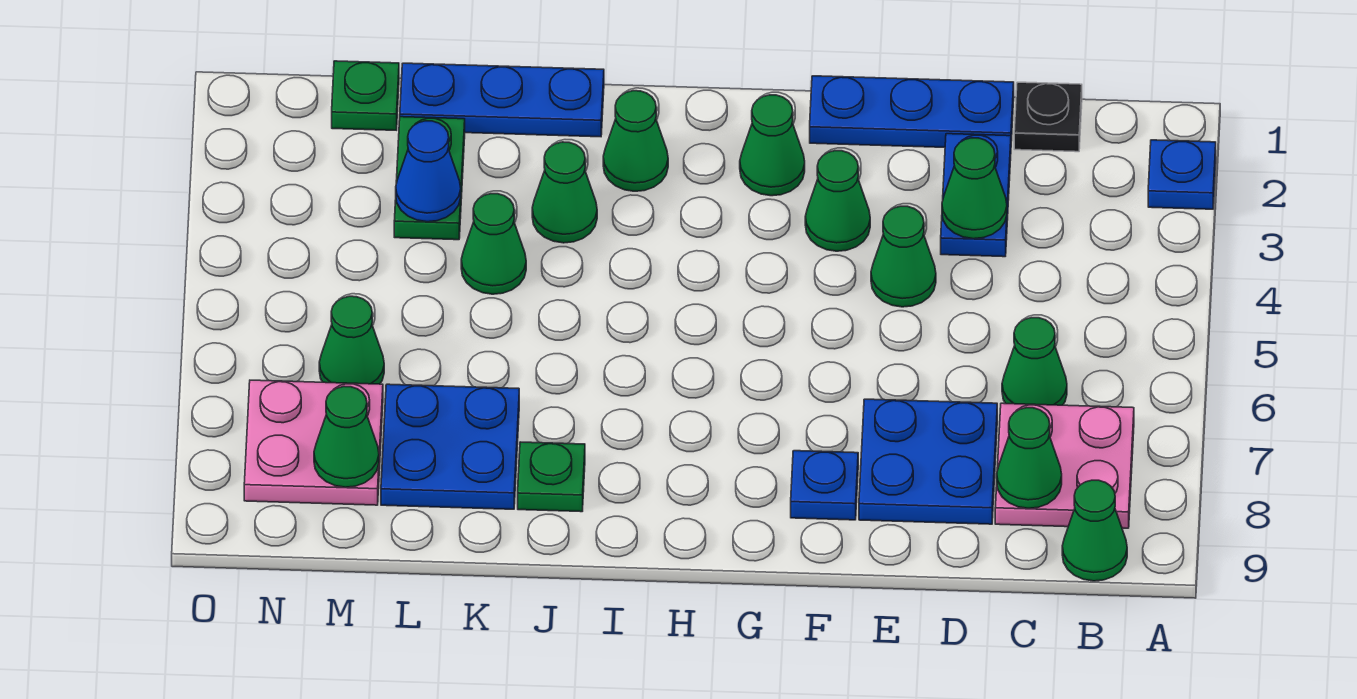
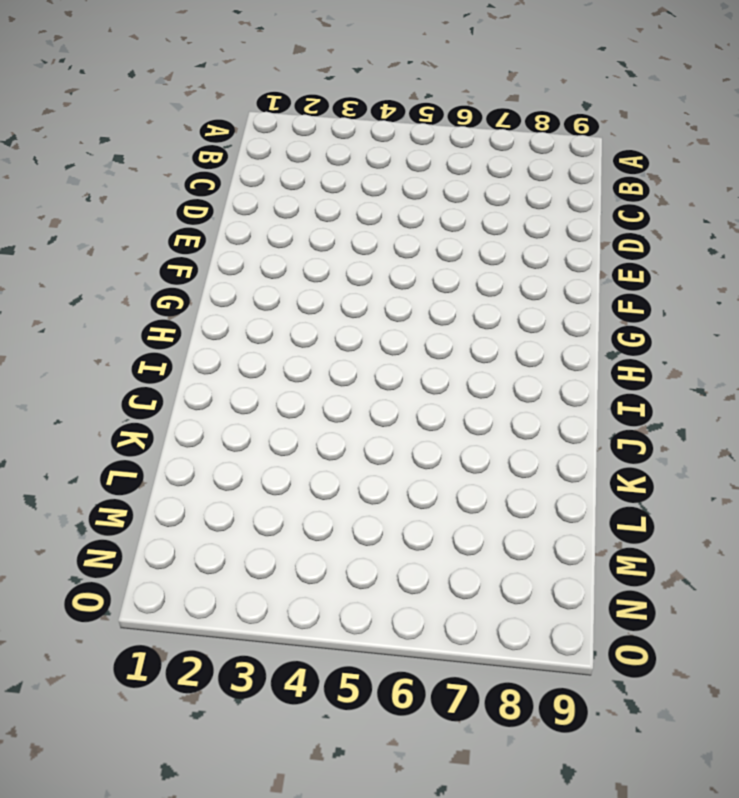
none -> blue 1x1 plate [1148,140,1216,209]
none -> pink 2x2 plate [995,403,1134,528]
none -> green 1x1 cone [1062,480,1127,581]

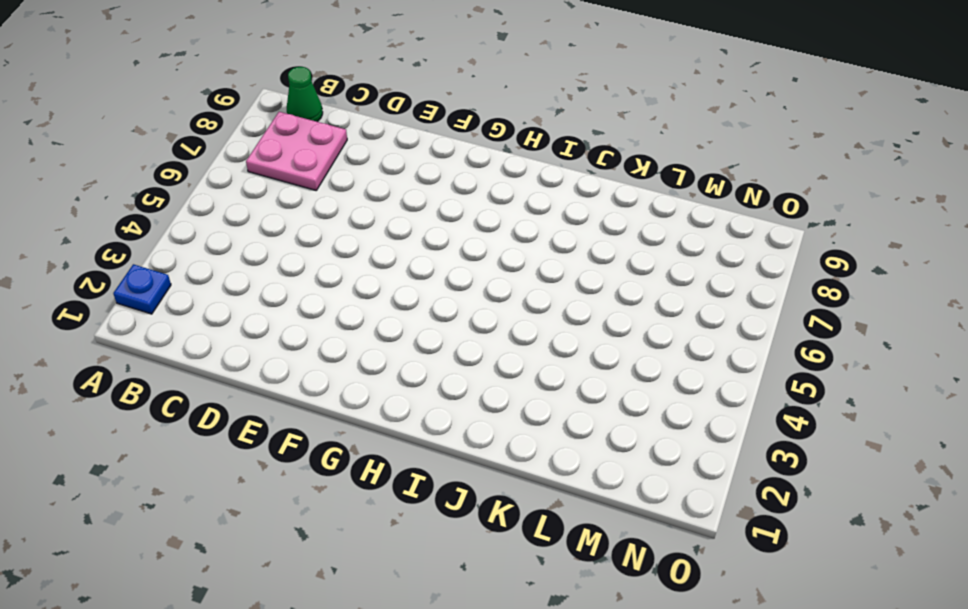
none -> black 1x1 plate [1014,82,1082,152]
none -> green 1x1 cone [1002,318,1067,405]
none -> blue 1x3 plate [810,76,1014,147]

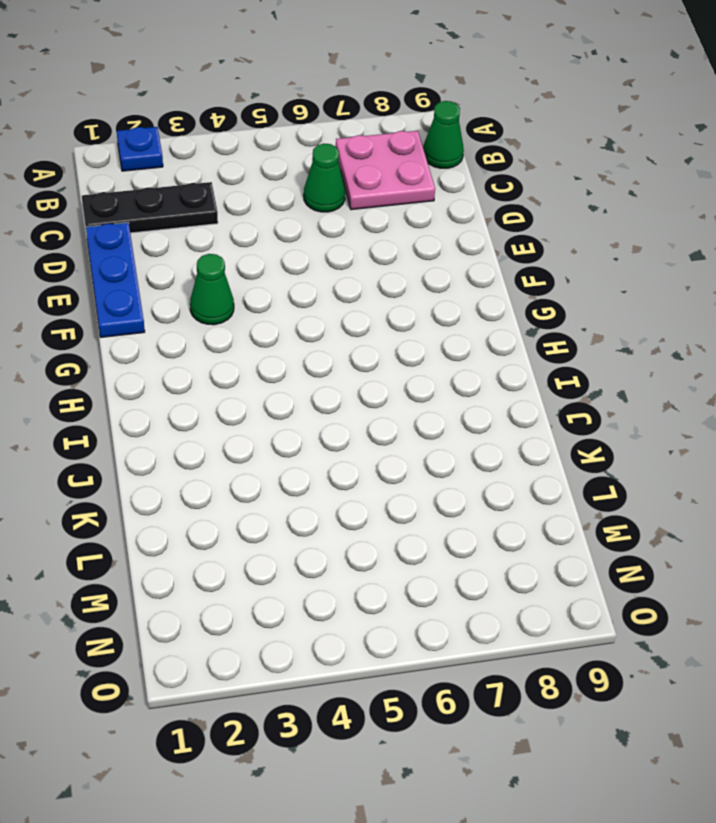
black 1x3 plate [82,182,218,233] -> black 1x1 plate [1014,82,1082,152]
none -> blue 1x2 plate [941,134,1011,257]
none -> blue 2x2 plate [859,399,997,524]
none -> green 1x1 cone [871,206,936,307]

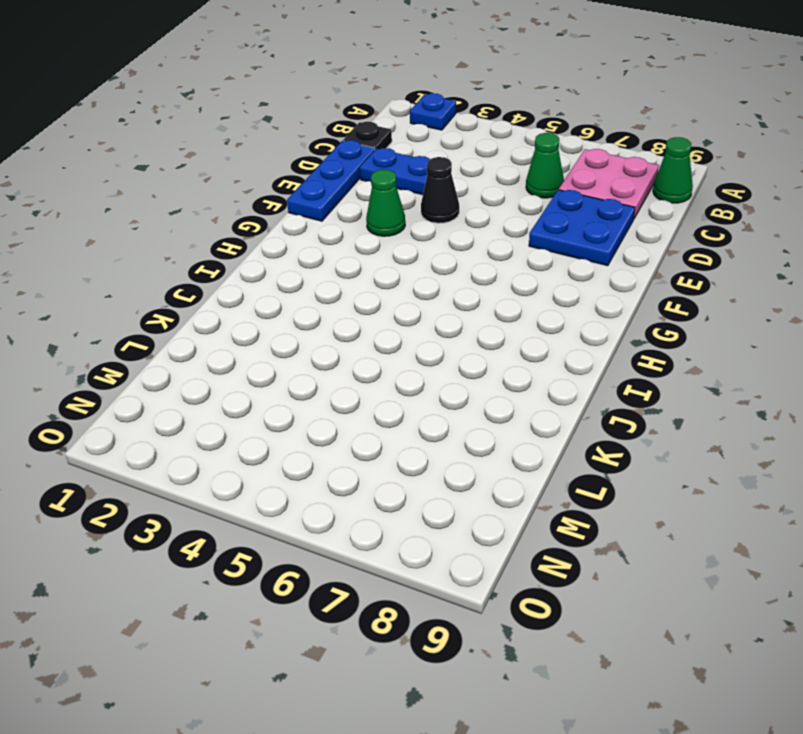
black 1x1 cone [421,157,459,223] -> green 1x1 cone [871,206,936,307]
none -> blue 1x1 plate [791,451,858,520]
none -> green 1x1 cone [740,95,805,196]
none -> green 1x1 cone [603,91,668,191]

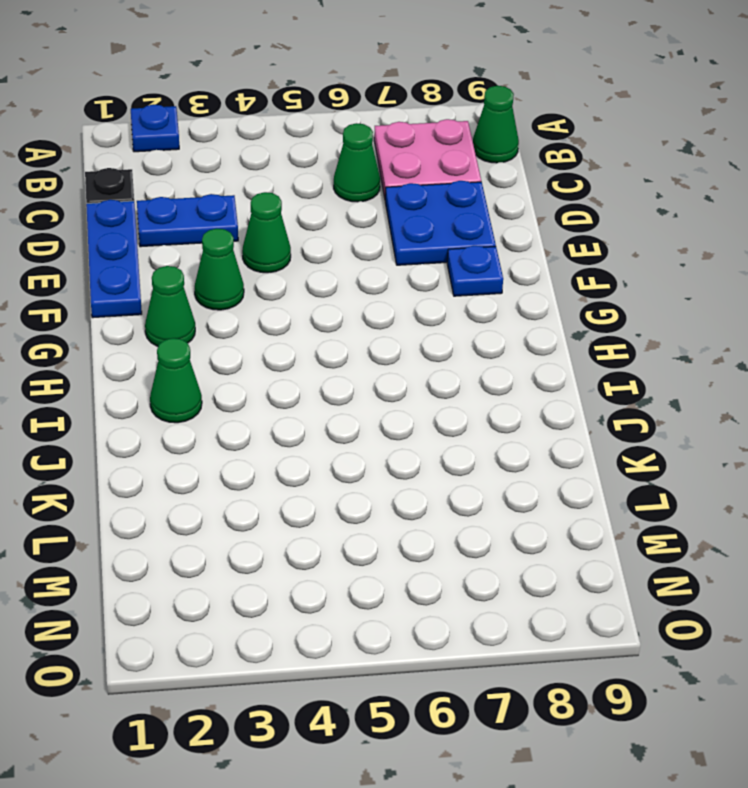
none -> blue 1x3 plate [400,63,604,137]
none -> green 1x1 cone [532,142,597,243]
none -> green 1x1 plate [518,442,585,512]

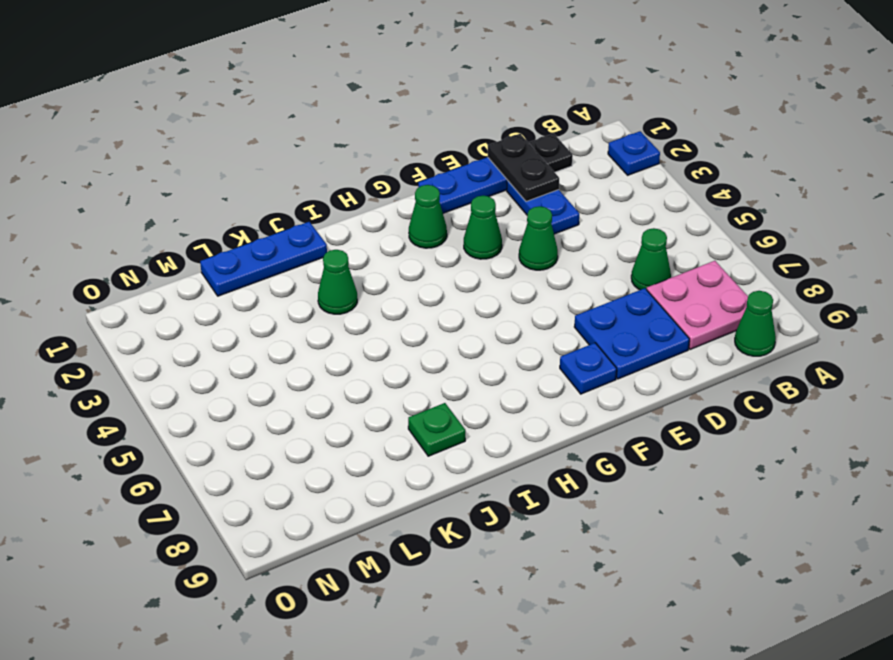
black 1x2 plate [488,134,559,201] -> none
none -> green 1x1 cone [603,91,668,191]
none -> green 1x1 cone [461,194,526,294]
none -> blue 2x2 plate [381,384,519,509]

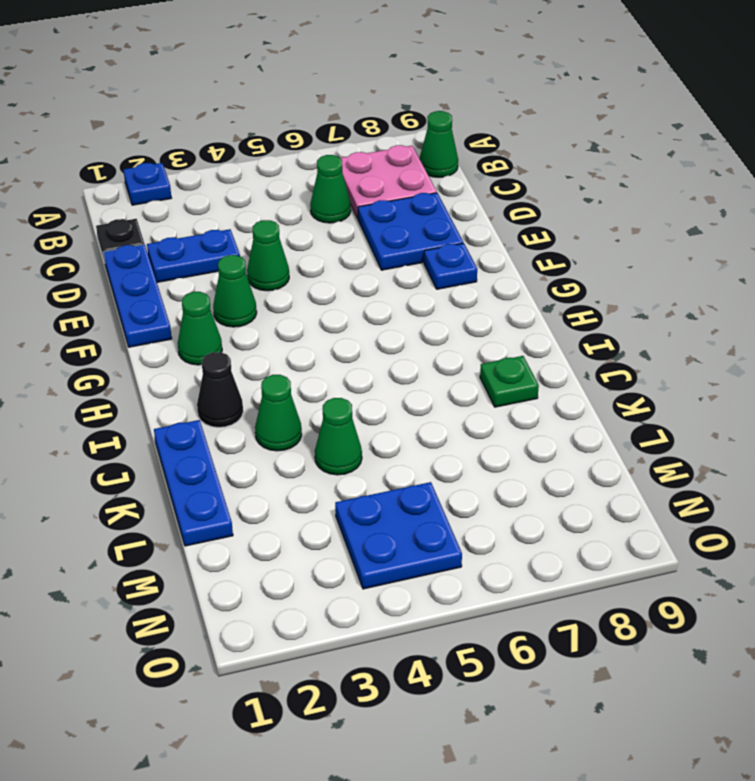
black 1x1 cone [197,352,243,428] -> green 1x1 cone [603,91,668,191]
blue 2x2 plate [335,482,462,589] -> blue 2x2 plate moved to [381,384,519,509]
none -> green 1x2 plate [394,117,465,240]
none -> green 1x1 plate [332,61,399,130]
none -> green 1x1 cone [319,296,384,384]

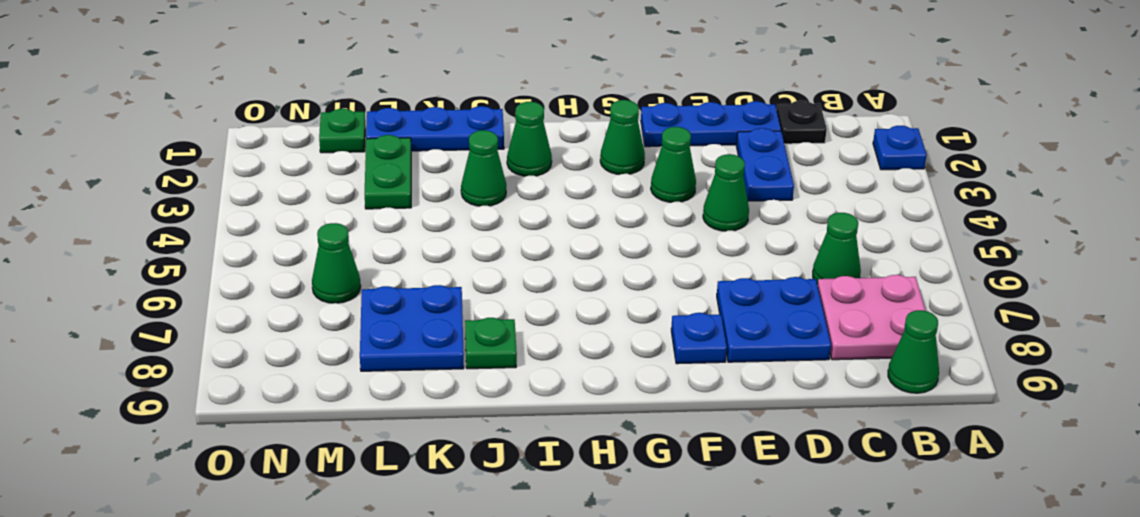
none -> green 1x1 cone [461,194,526,294]
none -> pink 2x2 plate [244,380,383,505]
none -> green 1x1 cone [997,408,1062,508]

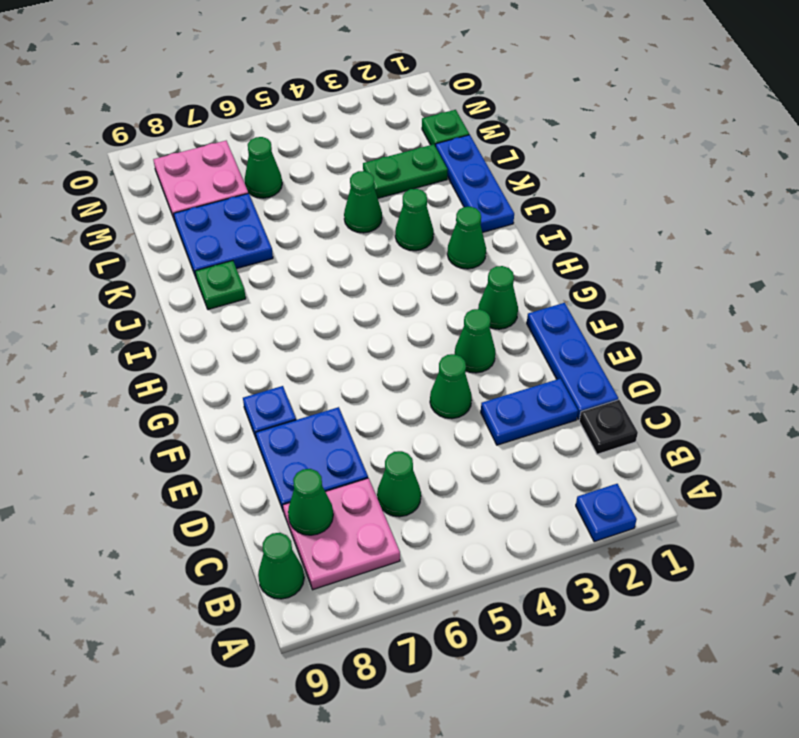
none -> green 1x1 cone [942,138,1007,239]
none -> blue 1x1 cone [396,121,461,222]
none -> green 1x1 cone [314,386,379,487]

